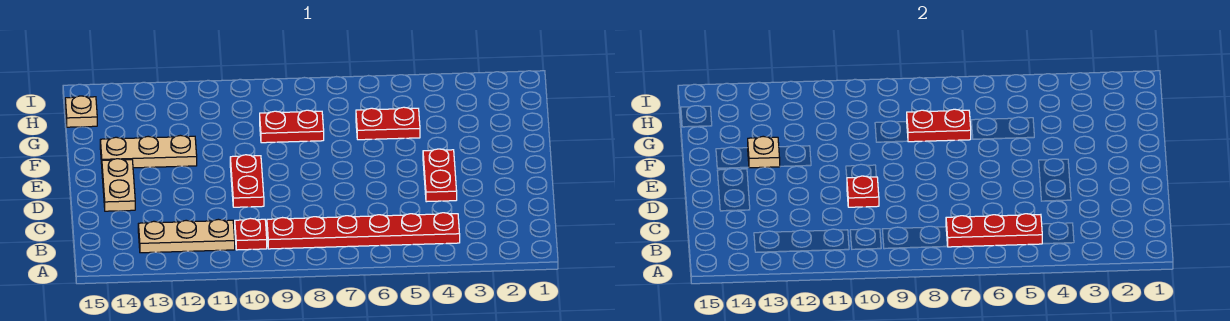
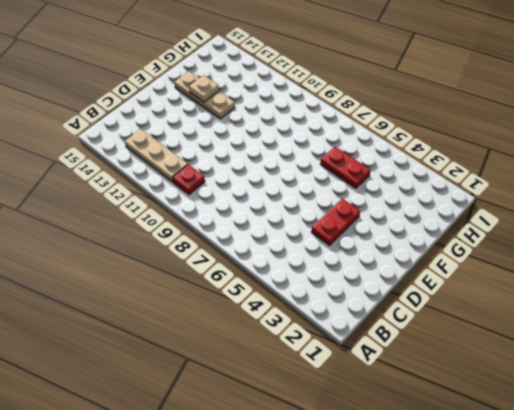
none -> red 1x6 plate [267,213,460,249]
none -> red 1x2 plate [230,155,264,207]
none -> tan 1x2 plate [102,159,135,211]

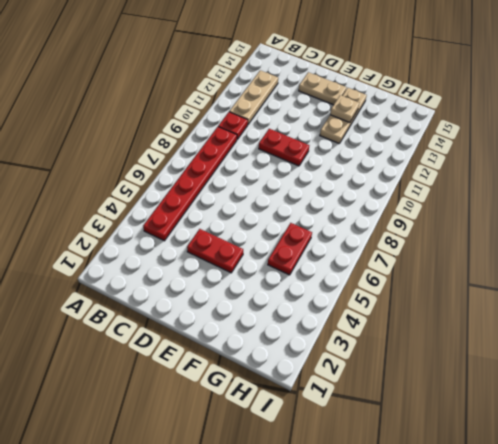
none -> red 1x2 plate [260,110,324,143]
none -> tan 1x1 plate [65,96,97,127]
none -> red 1x3 plate [946,214,1043,247]

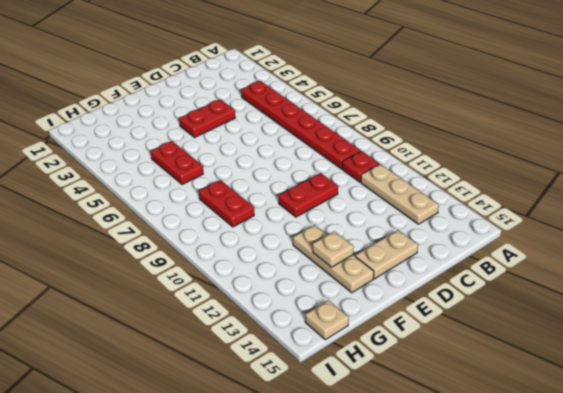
none -> red 1x3 plate [946,214,1043,247]
none -> red 1x1 plate [847,176,879,207]
none -> red 1x2 plate [907,109,971,142]

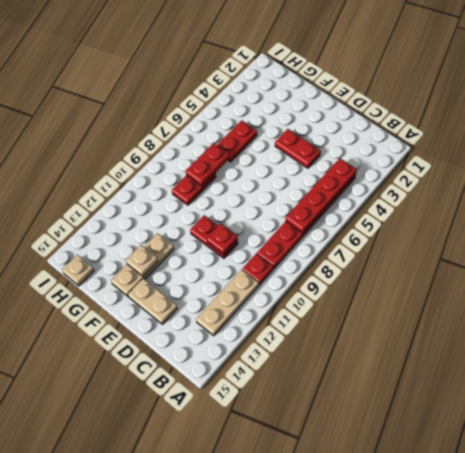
red 1x4 plate [286,158,357,233] -> red 1x3 plate [946,214,1043,247]

